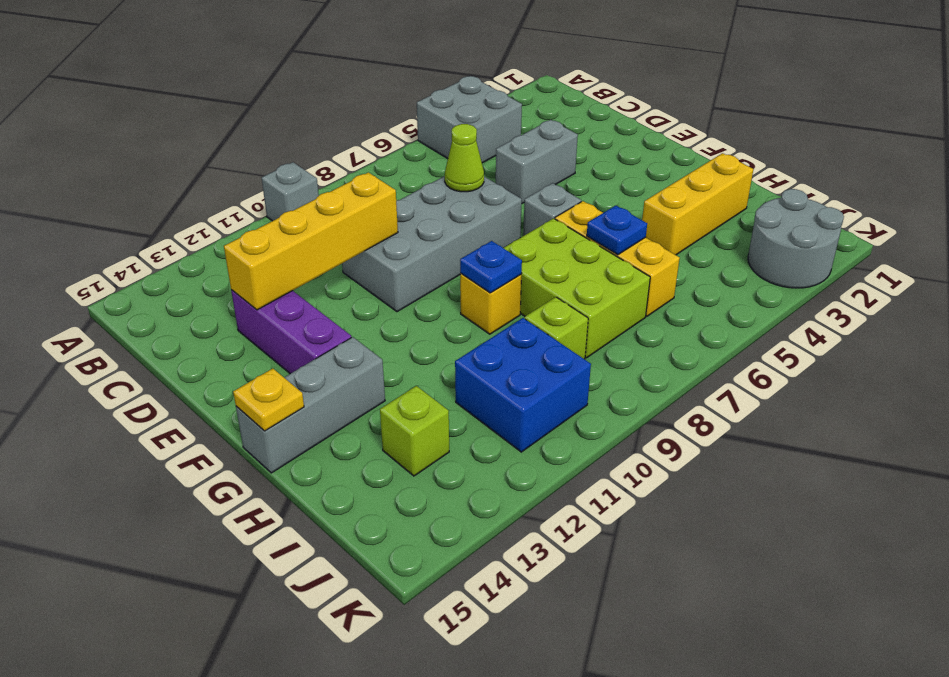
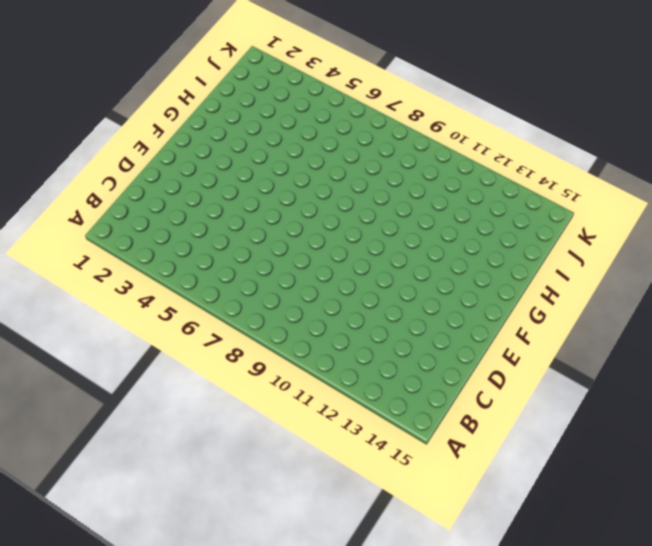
none -> grey 2x2 brick [417,76,522,163]
none -> grey 1x1 brick [262,162,319,221]
none -> grey 1x2 brick [496,120,578,203]

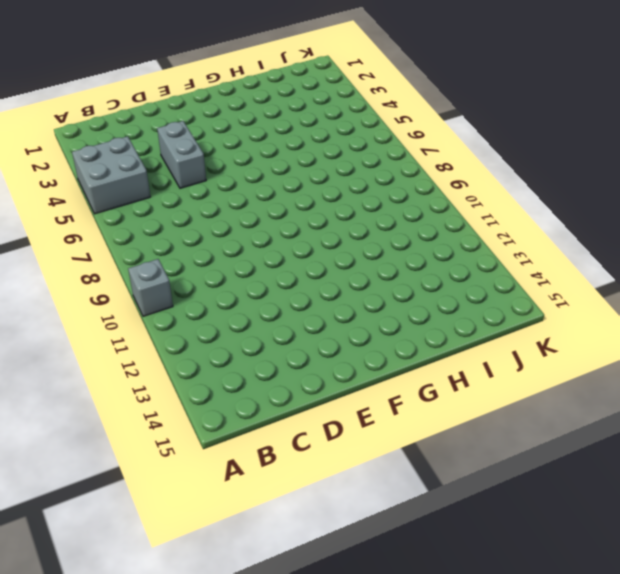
none -> grey 2x4 brick [342,176,522,312]
none -> purple 1x3 brick [231,290,351,374]
none -> grey 1x1 brick [523,183,581,236]

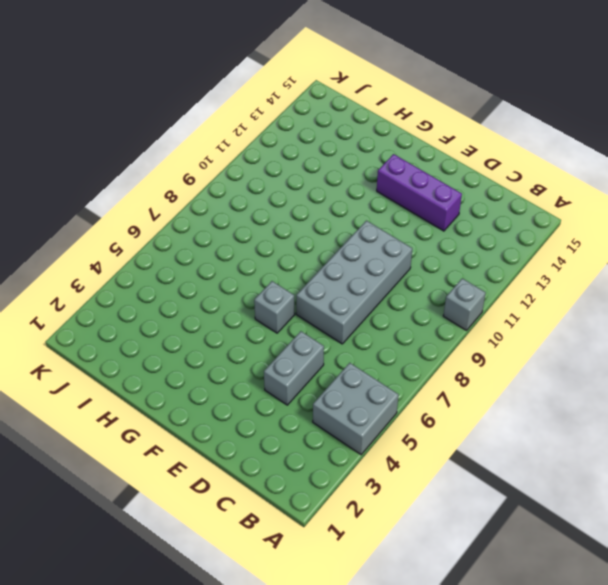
none -> yellow 1x3 brick [555,201,680,316]
none -> lime 2x3 brick [504,218,650,358]
none -> yellow 1x1 brick [460,274,521,334]

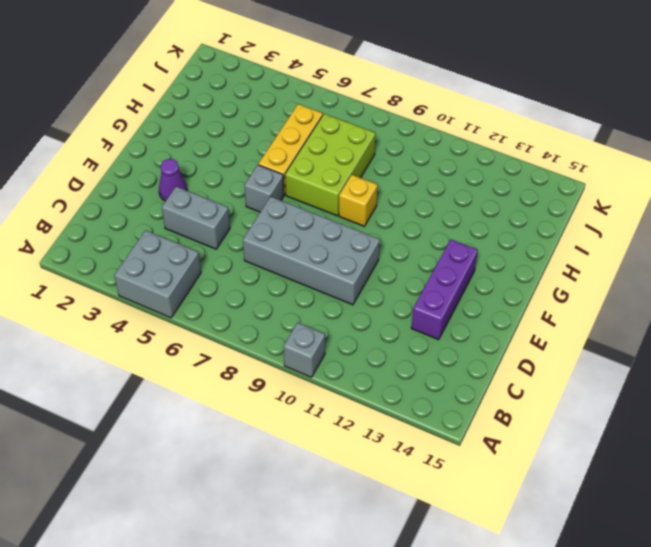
purple 1x1 cone [159,159,187,201] -> none
none -> grey 1x3 brick [236,337,385,473]
none -> yellow 1x3 brick [642,153,753,255]
none -> lime 1x1 brick [525,297,588,359]

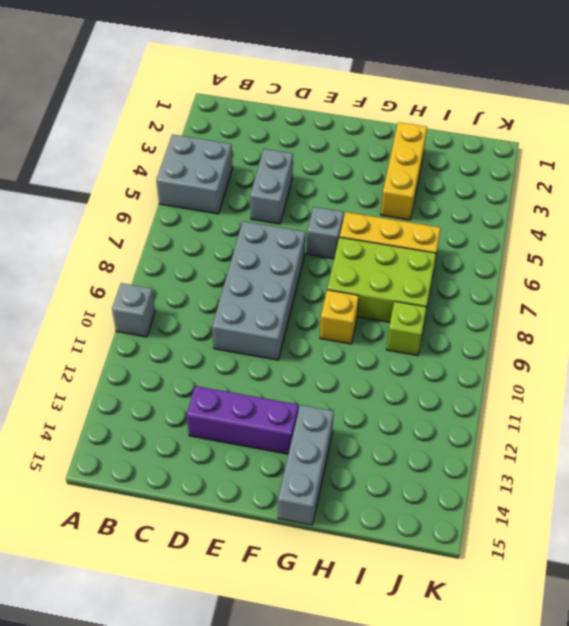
none -> blue 2x2 brick [455,318,591,452]
none -> lime 1x1 brick [380,386,449,476]
none -> grey 2x2 round brick [748,189,844,288]

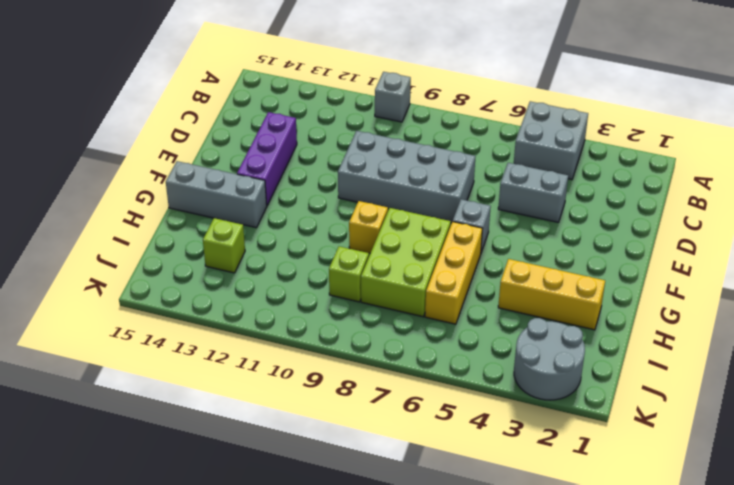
none -> blue 2x2 brick [455,318,591,452]
none -> lime 1x1 cone [445,124,484,192]
none -> yellow 1x4 brick [224,172,398,310]

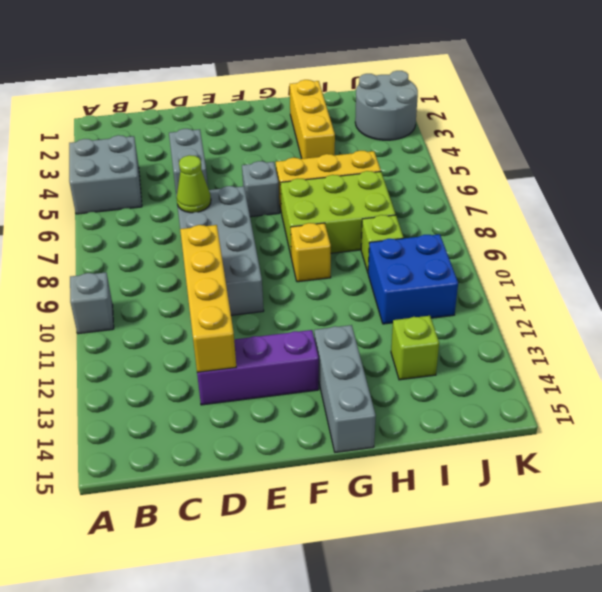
none -> blue 1x1 plate [460,241,522,293]
none -> yellow 1x1 plate [233,368,304,431]
none -> blue 1x1 plate [587,206,647,255]

